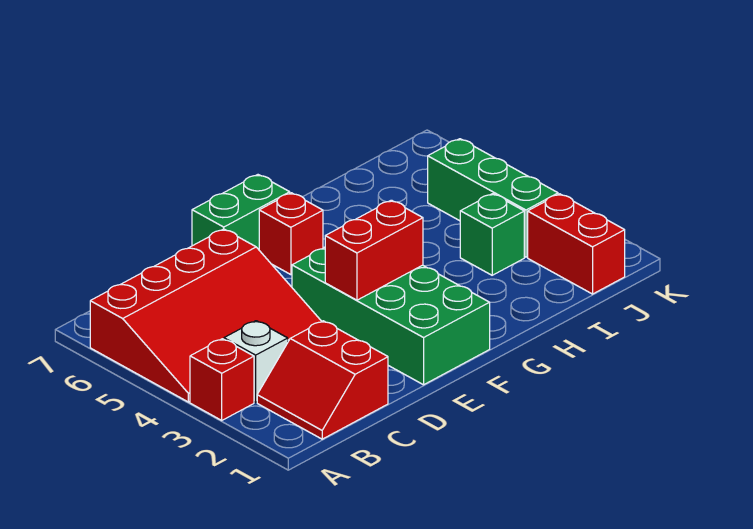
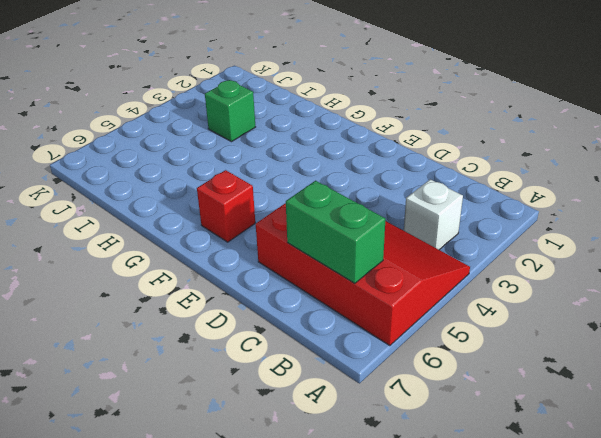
green 1x2 brick [285,181,385,284] -> green 1x2 brick moved to [192,175,290,249]
none -> red 1x1 brick [190,339,254,420]
none -> red 2x2 slope [257,321,388,439]

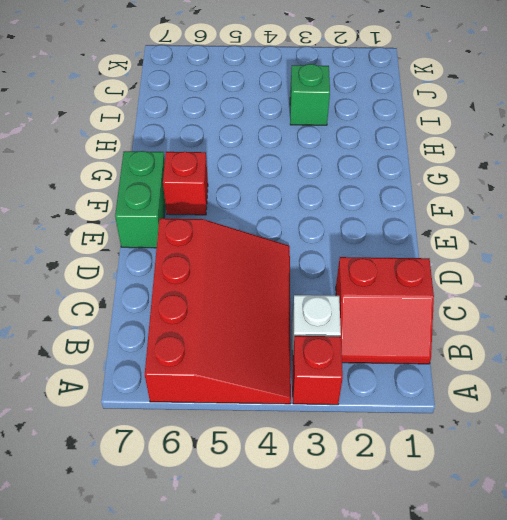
none -> green 2x4 brick [292,247,490,385]
none -> red 1x2 brick [528,194,625,294]

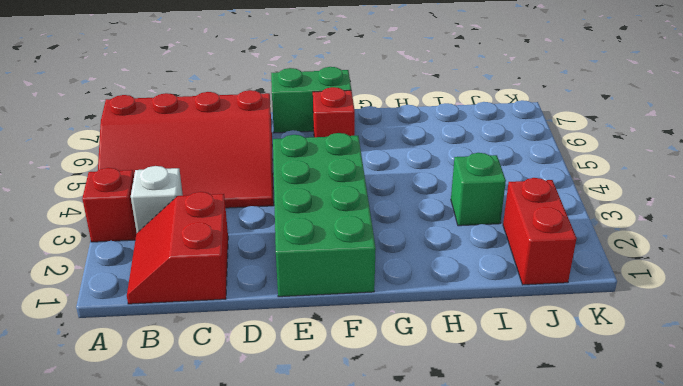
none -> green 1x3 brick [428,139,558,257]
none -> red 1x2 brick [325,200,423,300]

